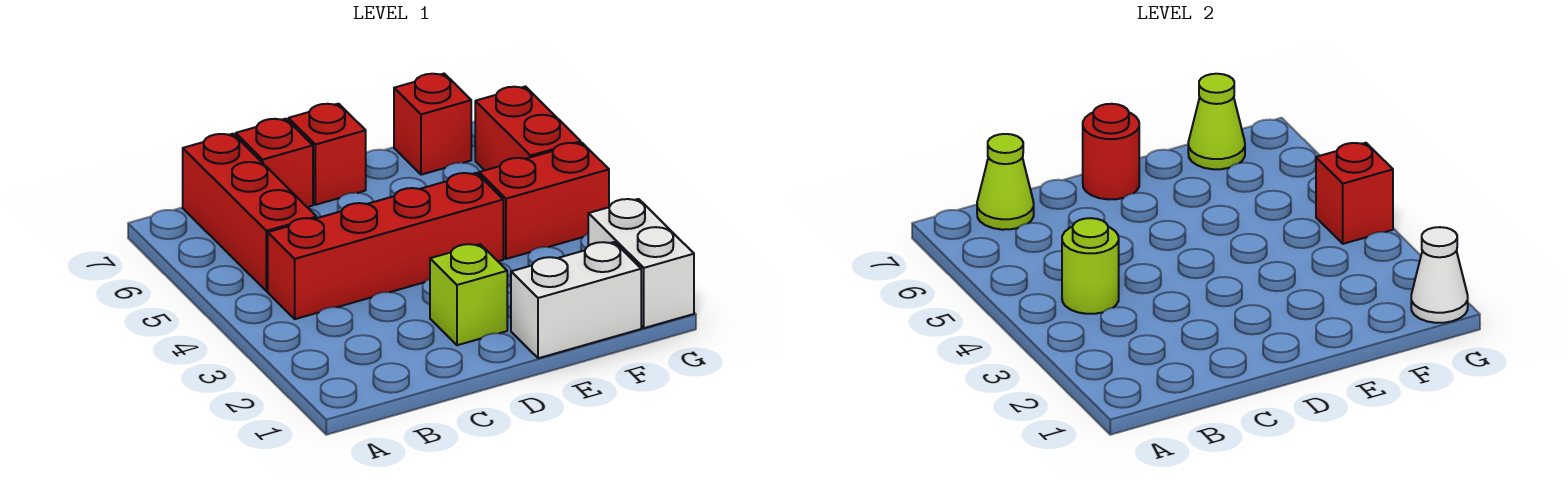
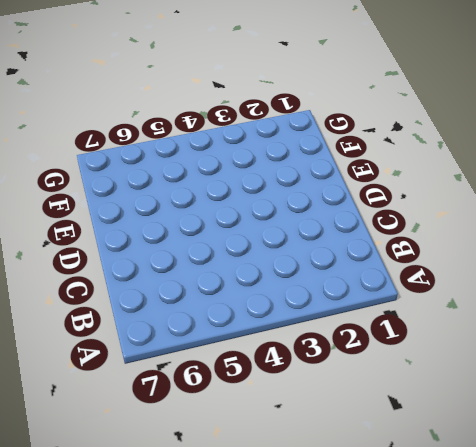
none -> red 1x4 brick [268,173,503,319]
none -> red 1x3 brick [183,134,317,291]
none -> red 1x1 brick [236,119,313,207]

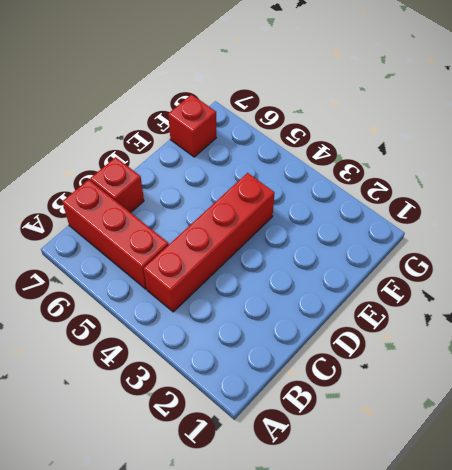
none -> lime 1x1 brick [430,244,507,345]
none -> red 1x1 brick [288,104,366,205]
none -> white 1x2 brick [511,242,641,358]

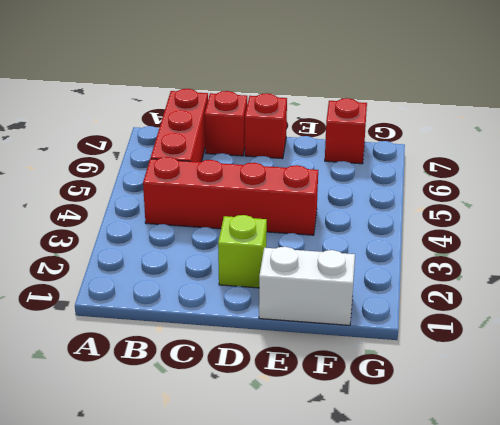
none -> red 1x2 brick [479,143,609,259]
none -> white 1x2 brick [588,199,694,328]
none -> red 1x2 brick [475,87,581,170]

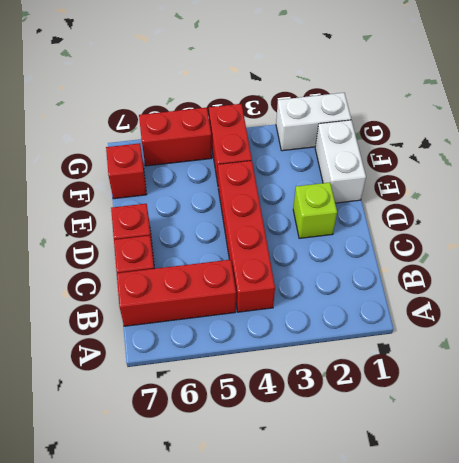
none -> lime 1x1 round brick [1062,218,1119,314]
none -> lime 1x1 cone [977,134,1034,230]
none -> red 1x1 round brick [1083,104,1139,199]

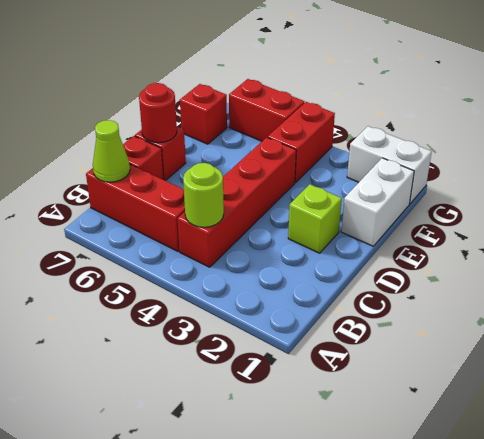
none -> lime 1x1 cone [1188,74,1245,169]
none -> white 1x1 cone [1411,227,1468,323]
none -> red 1x1 brick [1316,143,1393,244]

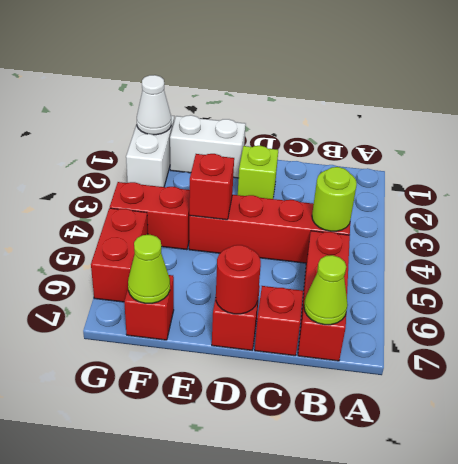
red 1x1 brick [189,154,234,220] -> red 1x1 brick moved to [1316,143,1393,244]

